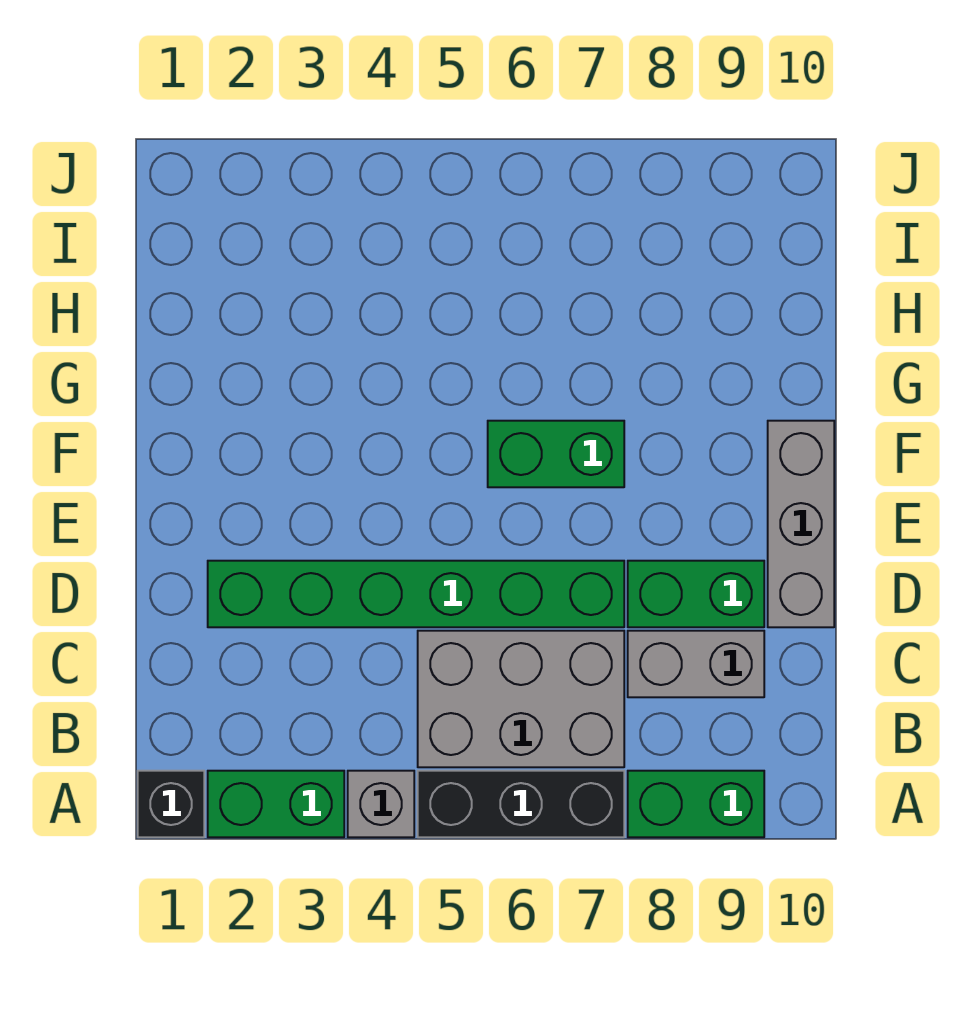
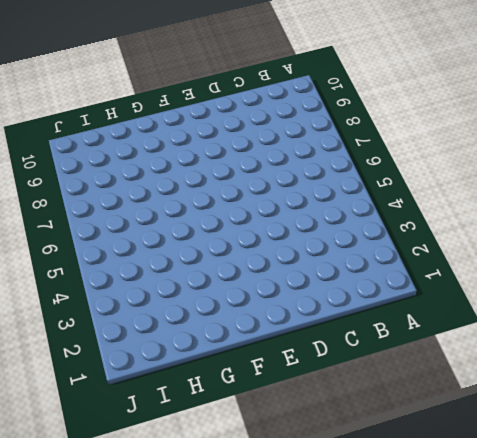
none -> black 1x1 brick [138,771,204,837]
none -> green 1x2 brick [208,771,344,837]

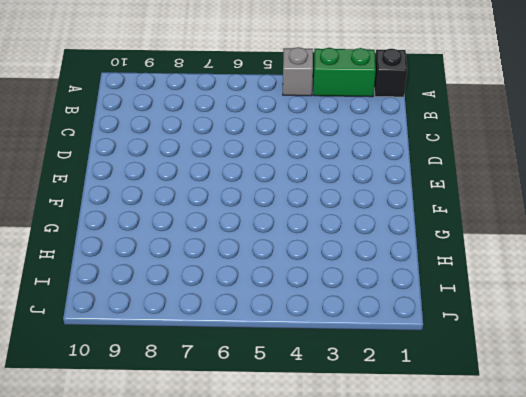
none -> black 1x3 brick [418,771,624,837]
none -> green 1x2 brick [628,771,764,837]

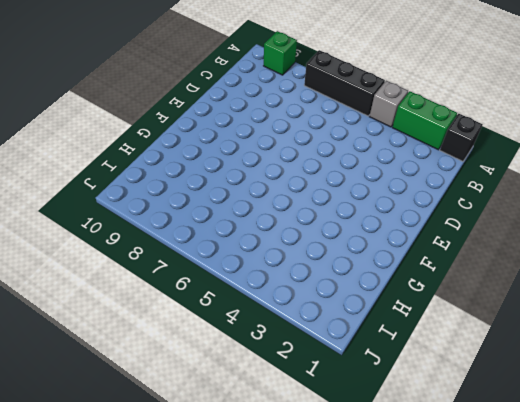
green 1x1 brick [264,31,297,75] -> green 1x2 brick [628,771,764,837]
none -> grey 2x3 brick [418,631,624,767]
none -> grey 1x2 brick [628,631,764,697]

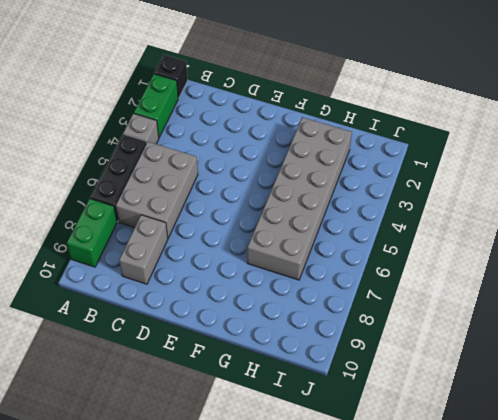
grey 2x6 brick [247,117,352,280] -> none
none -> green 1x6 brick [208,561,624,627]
none -> green 1x2 brick [628,561,764,627]

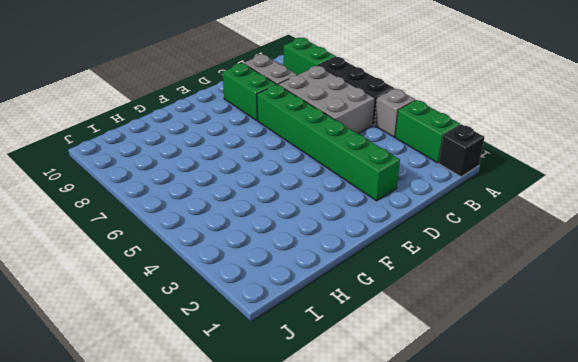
none -> grey 1x3 brick [768,421,834,627]
none -> green 1x2 brick [488,421,624,487]

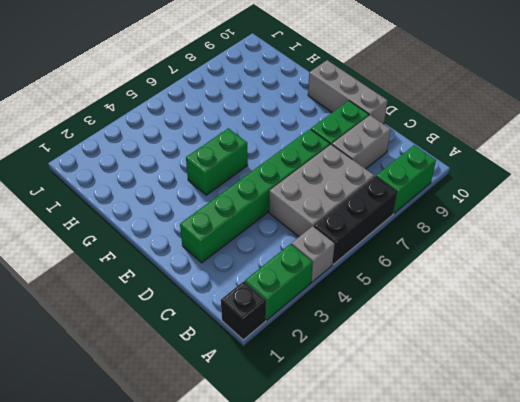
green 1x2 brick [186,128,248,195] -> green 1x2 brick moved to [488,421,624,487]

